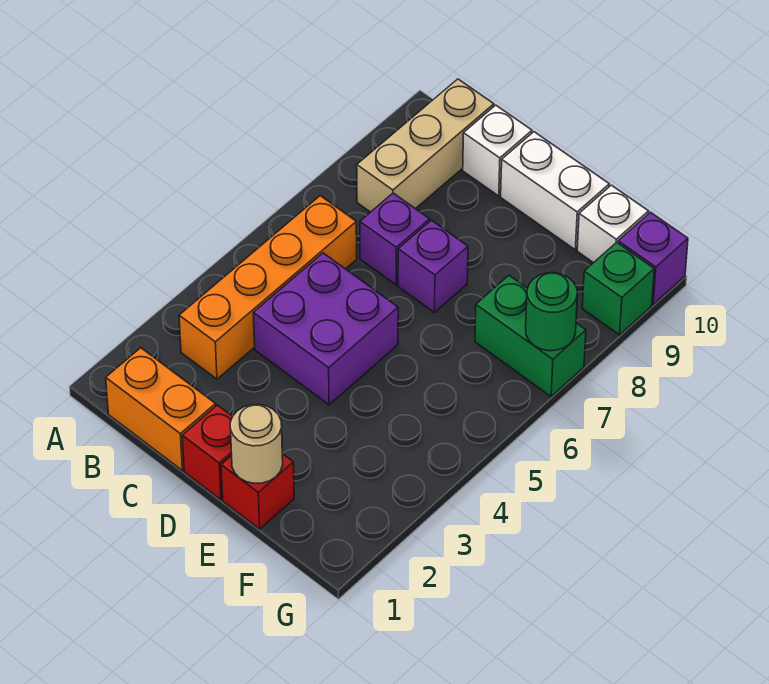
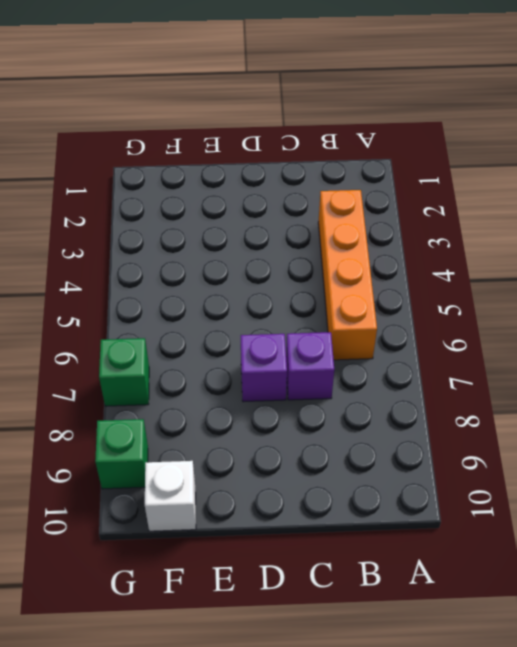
green 1x1 brick [99,338,149,406] -> green 1x2 brick [475,276,586,396]
none -> orange 1x2 brick [106,348,216,471]
none -> tan 1x3 brick [357,79,494,212]
none -> purple 2x2 brick [253,253,398,405]

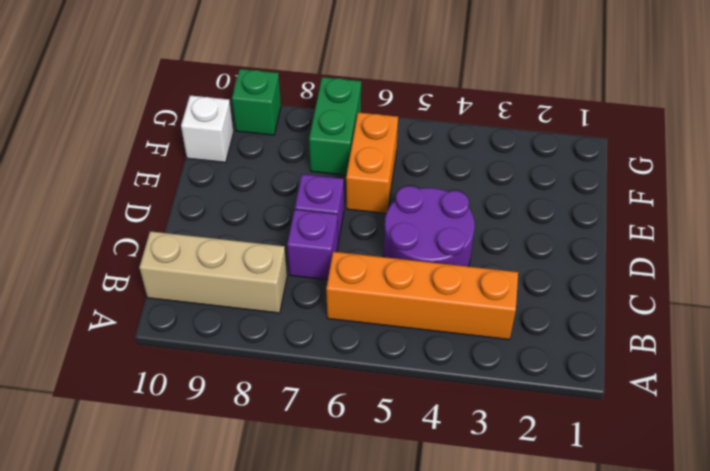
purple 2x2 round brick [384,186,475,266] -> purple 2x2 brick [253,253,398,405]
orange 1x2 brick [346,113,398,213] -> orange 1x2 brick moved to [106,348,216,471]
none -> white 1x1 brick [463,105,532,196]
none -> red 1x1 brick [182,405,233,500]
none -> white 1x2 brick [501,132,609,250]

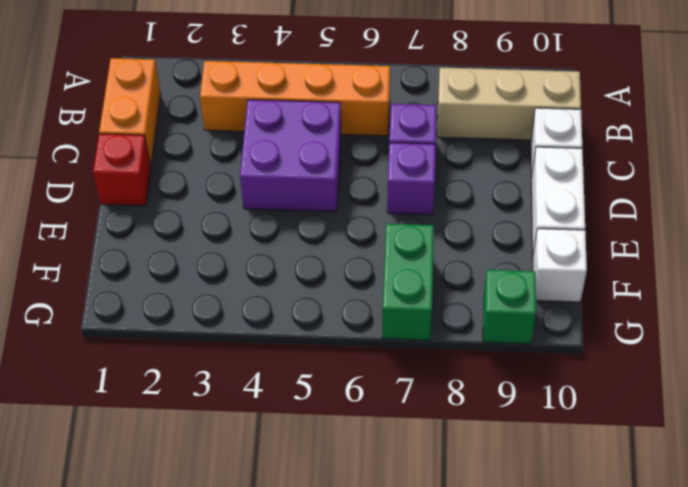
none -> red 1x1 brick [221,454,294,529]
none -> purple 1x1 brick [618,212,688,304]
none -> tan 1x1 round brick [230,404,283,483]

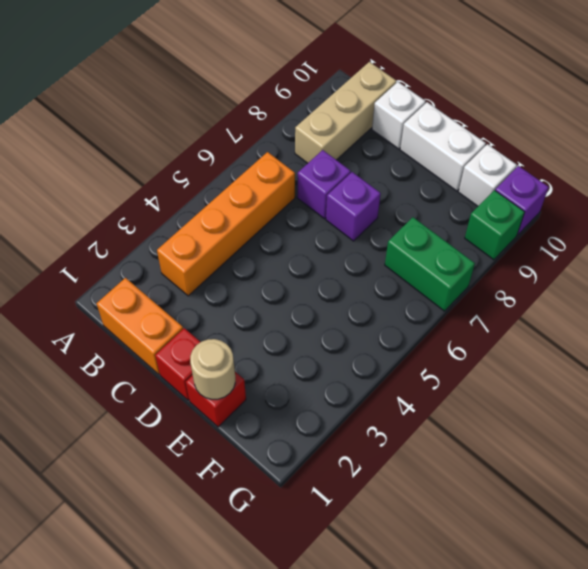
none -> purple 2x2 brick [253,253,398,405]
none -> green 1x1 round brick [526,273,577,351]

